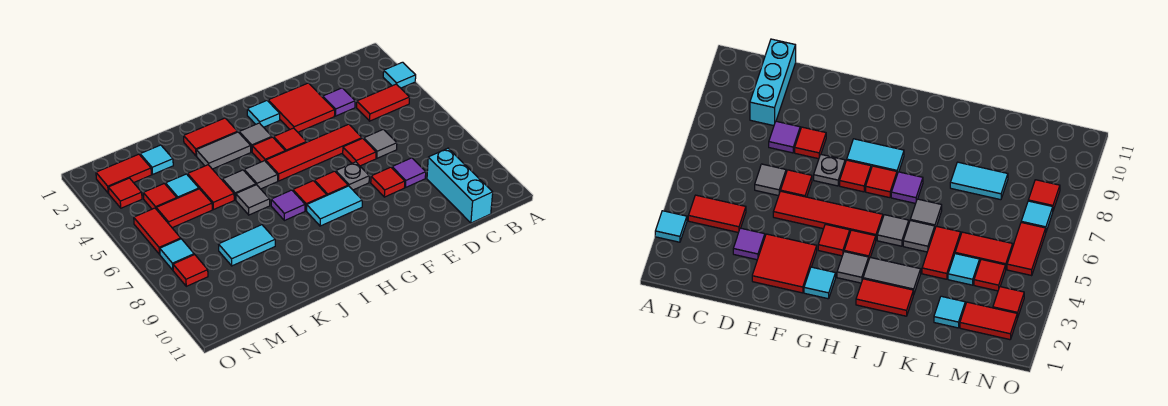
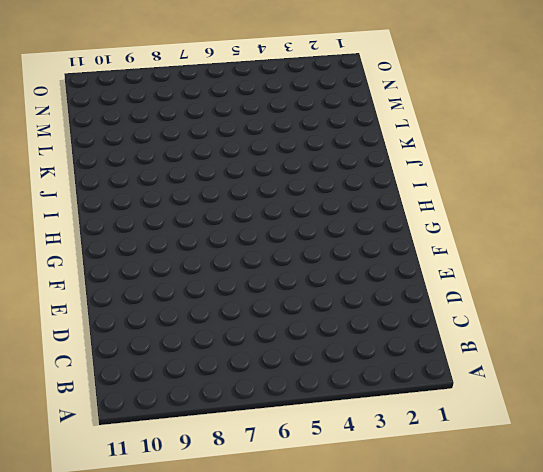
none -> cyan 1x1 tile [383,62,416,88]
none -> red 1x2 tile [357,84,410,121]
none -> cyan 1x3 brick [427,148,493,223]
none -> purple 1x1 tile [323,88,355,116]

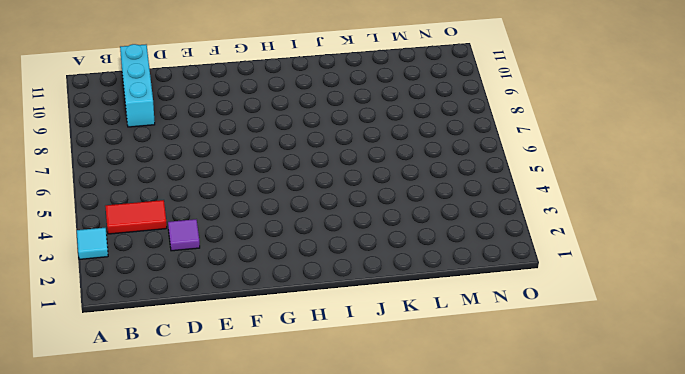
none -> grey 1x1 tile [364,129,397,158]
none -> purple 1x1 tile [392,158,426,188]
none -> red 2x2 tile [268,83,335,132]
none -> red 1x4 tile [266,124,362,181]

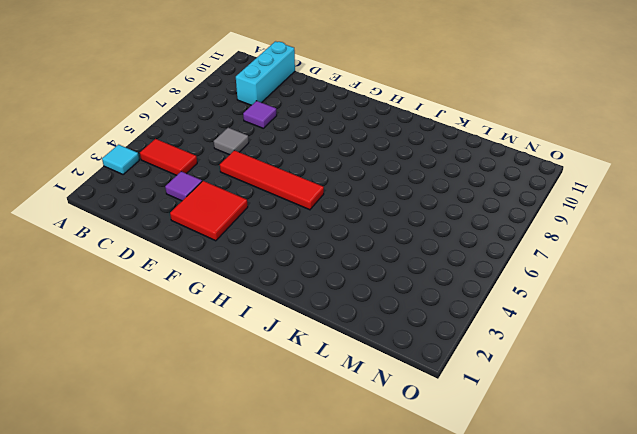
none -> red 1x1 tile [343,138,376,166]
none -> red 1x1 tile [371,167,405,197]
none -> grey 1x1 plate [336,162,369,190]
none -> cyan 1x1 tile [247,101,280,127]

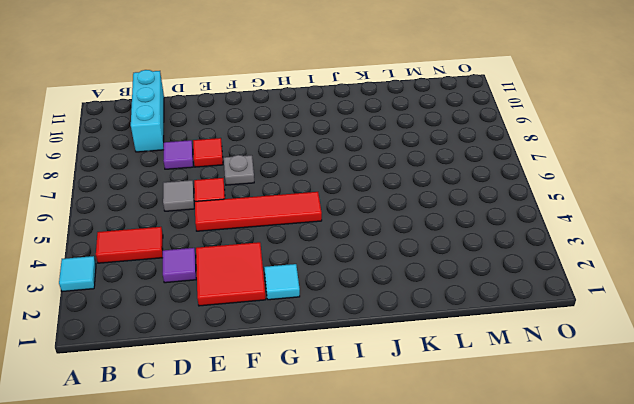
none -> red 1x1 tile [274,128,306,151]
none -> red 1x1 tile [314,171,348,195]
none -> cyan 1x2 tile [307,186,362,226]
none -> grey 1x1 tile [239,123,272,152]

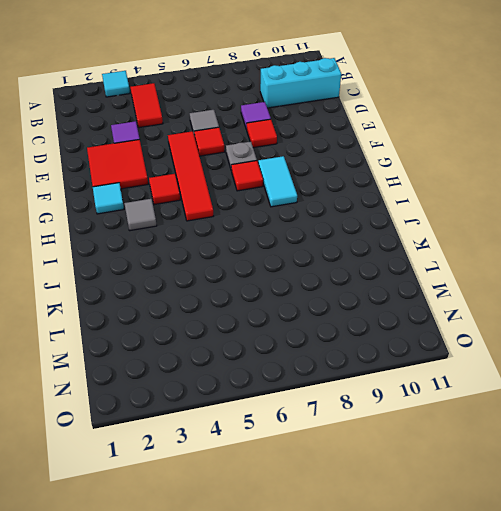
none -> red 1x1 tile [252,137,285,162]
none -> red 1x1 tile [293,181,327,211]
none -> red 1x2 tile [184,118,238,156]
none -> grey 1x2 tile [196,132,251,169]

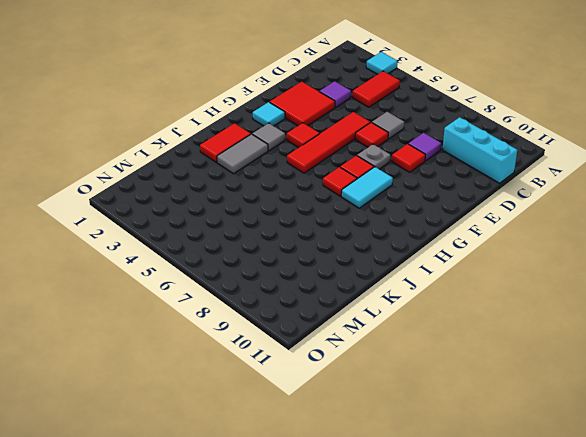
none -> red 1x1 tile [252,137,285,162]
none -> grey 1x1 tile [244,161,278,189]
none -> purple 1x1 tile [271,190,305,221]
none -> grey 1x1 tile [222,170,256,200]

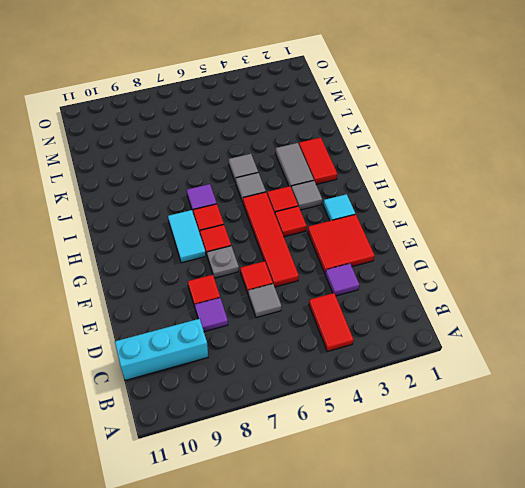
none -> cyan 1x1 tile [383,62,416,88]
none -> grey 1x1 tile [236,185,270,215]
none -> red 1x2 tile [188,165,234,210]
none -> cyan 1x2 tile [218,225,275,266]

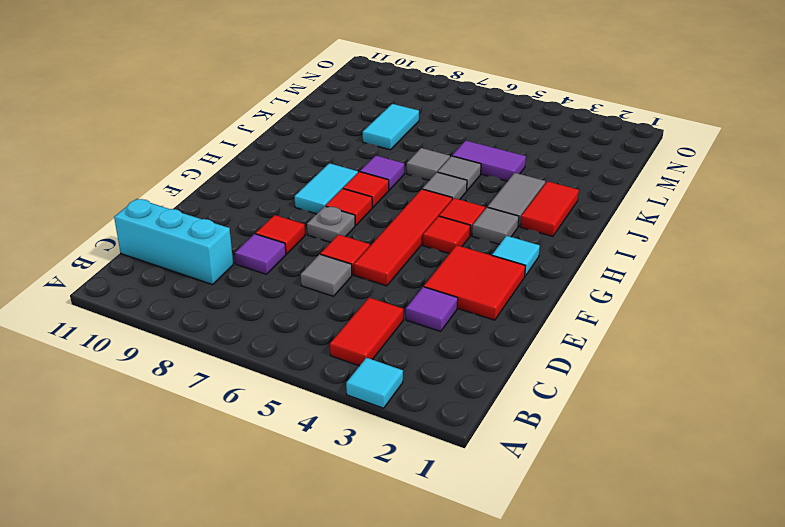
purple 1x2 tile [452,140,526,181] -> red 1x2 tile [188,165,234,210]
none -> cyan 1x1 tile [140,145,173,174]
none -> cyan 1x1 tile [166,174,199,198]
none -> red 1x2 tile [156,189,212,228]
none -> red 1x2 tile [96,154,151,193]

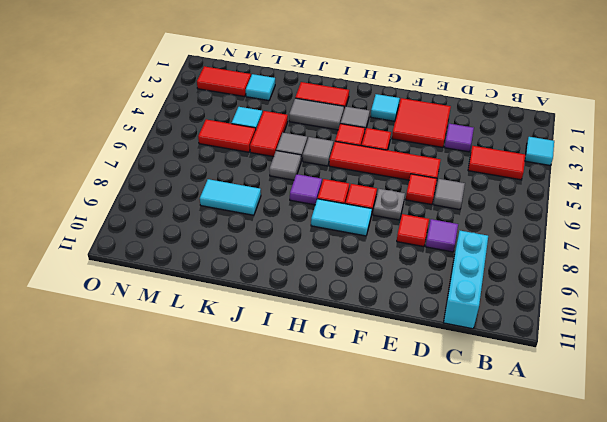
none -> red 1x1 tile [143,183,177,209]
none -> red 1x1 tile [108,178,142,208]
none -> red 1x2 tile [134,208,181,254]
none -> cyan 1x1 tile [160,239,194,270]

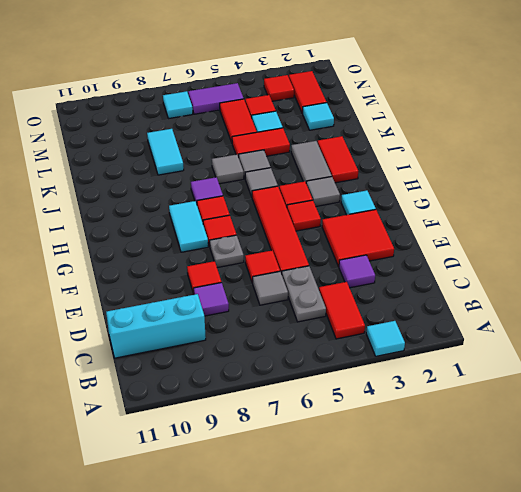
grey 1x2 plate [282,266,326,322] -> none
purple 1x2 tile [188,83,244,114] -> red 1x2 tile [134,208,181,254]
none -> red 1x1 tile [173,254,208,286]

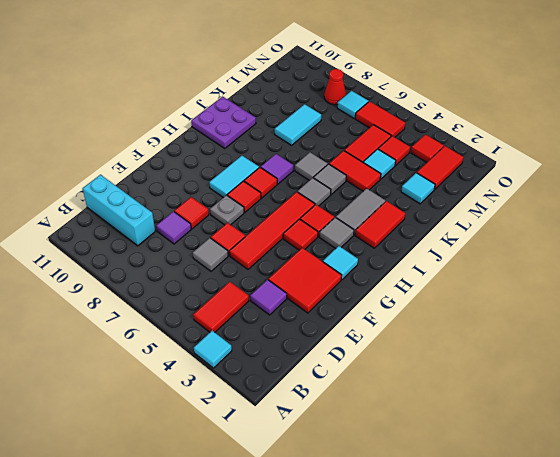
purple 2x2 plate [191,97,256,148] -> none
red 1x1 cone [324,69,346,105] -> red 1x1 tile [173,254,208,286]

